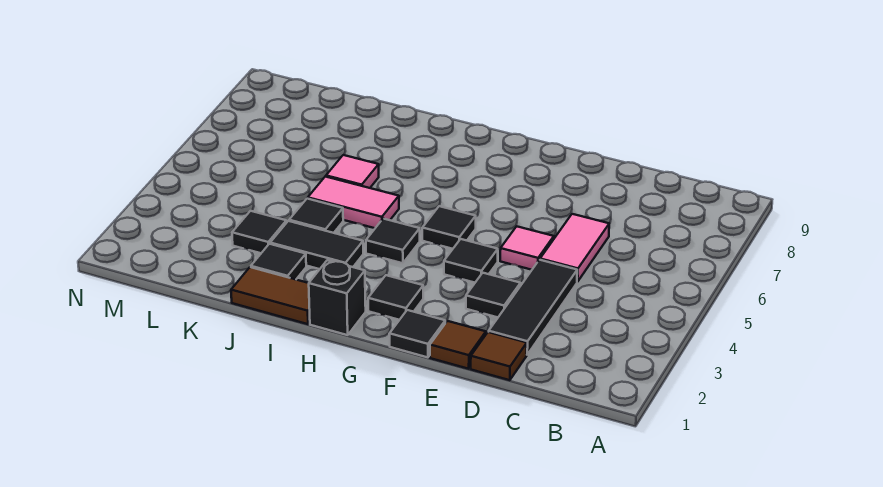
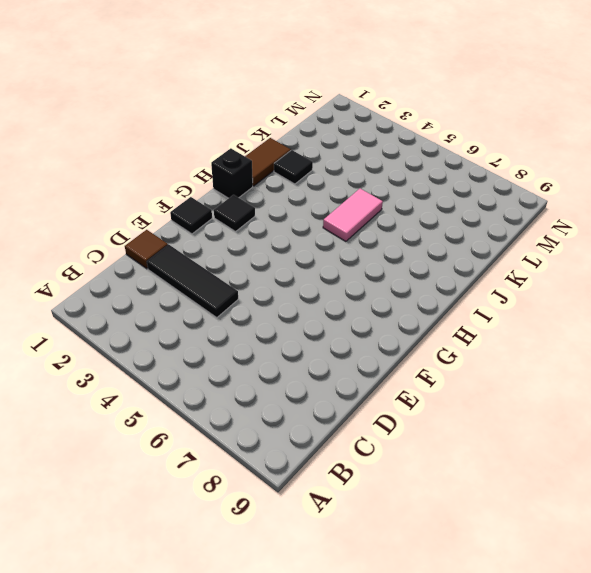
none -> pink 1x2 tile [540,214,609,282]
none -> brown 1x1 tile [430,321,486,369]
none -> black 1x1 tile [466,273,521,317]

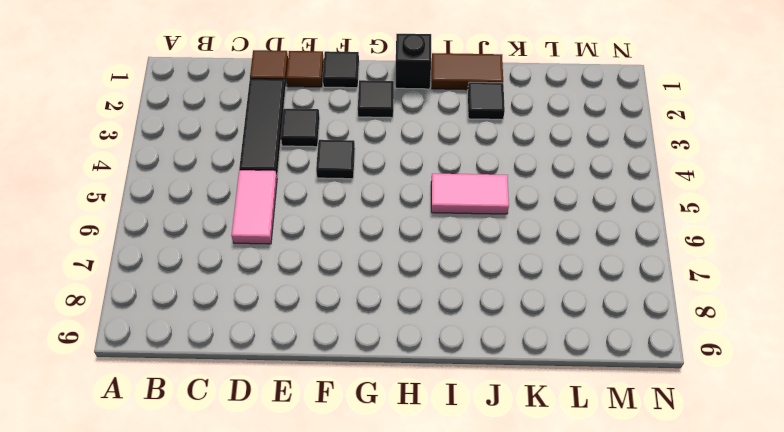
none -> pink 1x1 tile [500,226,554,270]
none -> black 1x1 tile [422,206,476,249]
none -> black 1x1 tile [366,219,420,263]

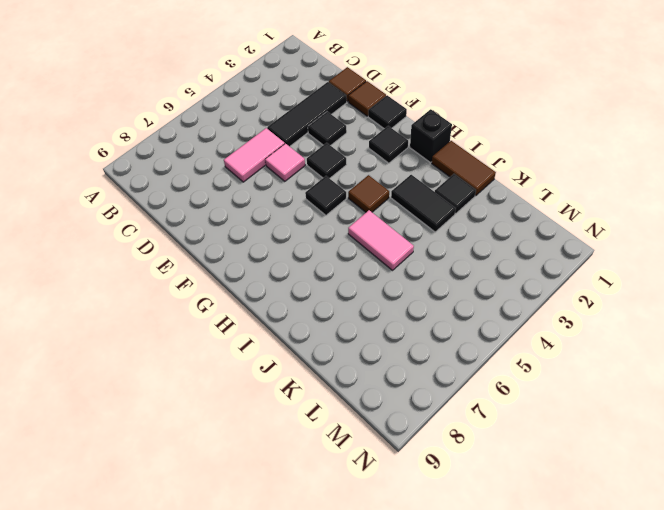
brown 1x1 tile [348,175,389,212] -> black 1x1 tile [366,219,420,263]
none -> black 1x1 tile [289,199,343,233]
none -> pink 1x1 tile [326,155,379,188]
none -> black 1x1 tile [232,211,287,253]

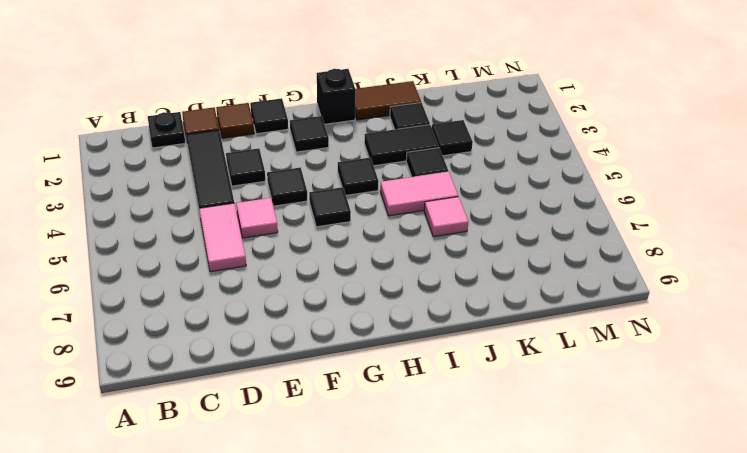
black 1x1 plate [148,112,185,148] -> none

